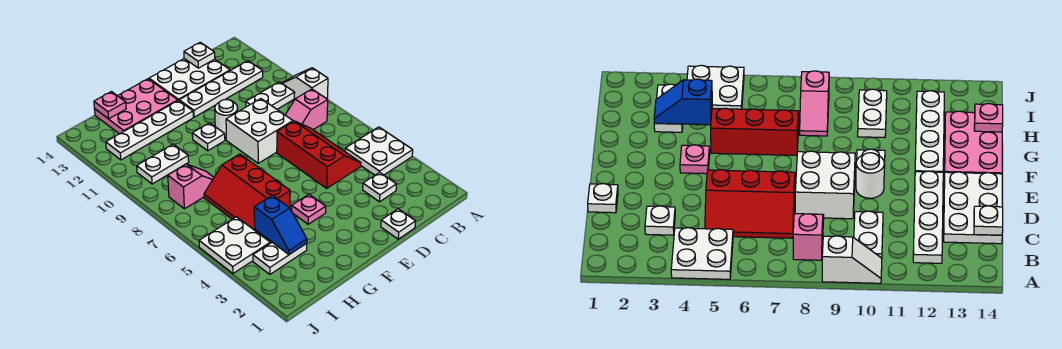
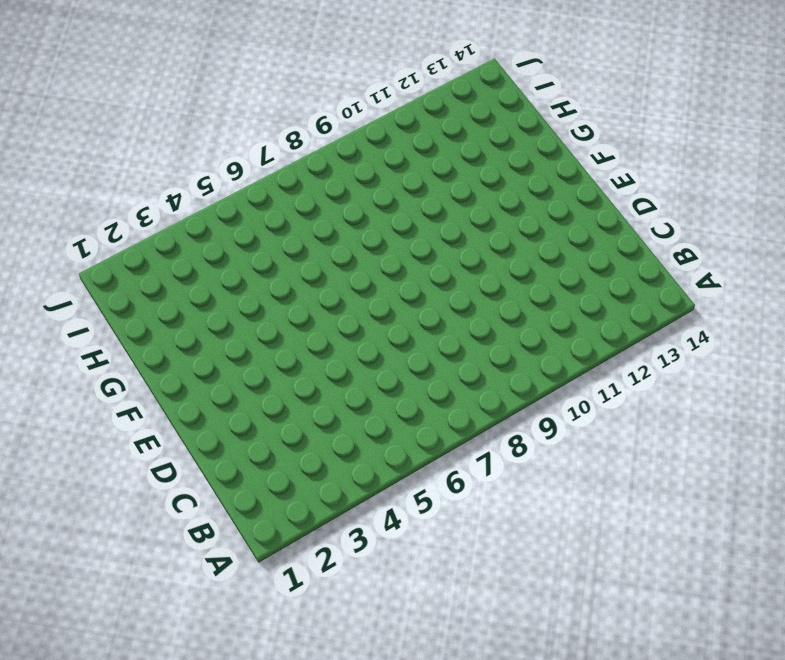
none -> white 2x2 plate [345,127,413,175]
none -> white 1x2 slope [282,68,328,99]
none -> pink 1x2 slope [286,89,328,130]

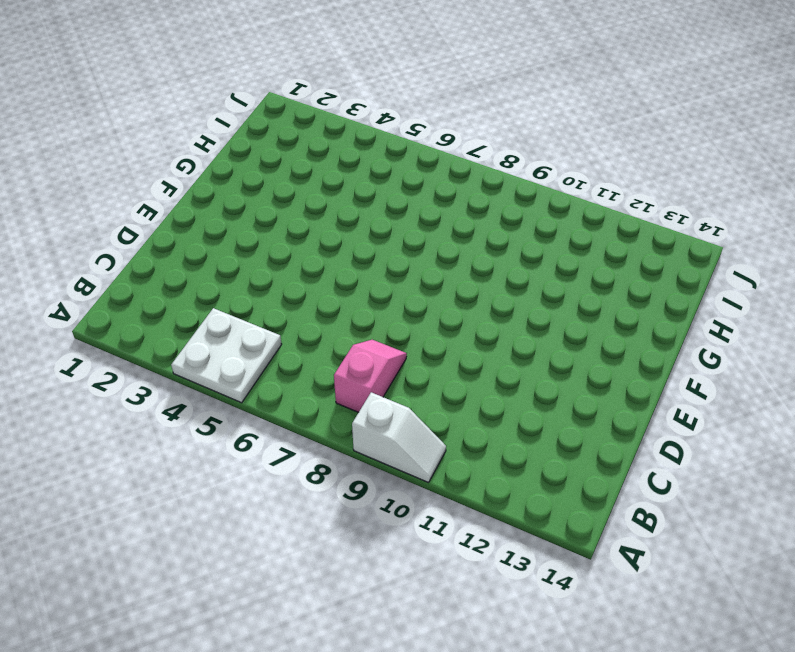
none -> white 1x2 plate [246,82,295,109]
none -> white 1x4 plate [179,61,263,117]
none -> white 1x1 plate [363,172,396,202]

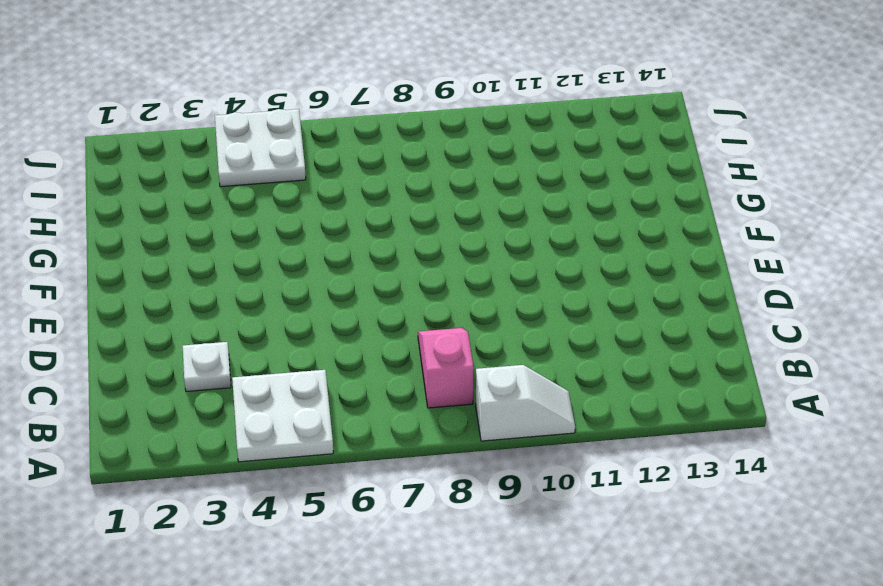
none -> white 1x2 plate [246,82,295,109]
none -> white 1x4 plate [179,61,263,117]
none -> red 2x3 slope [277,121,361,188]

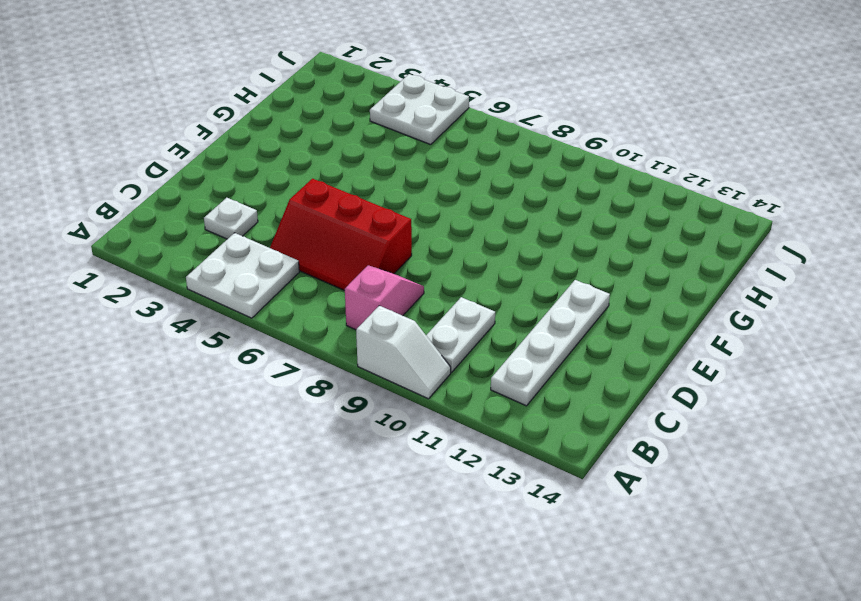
none -> white 2x3 plate [149,59,230,100]
none -> white 1x1 plate [381,209,416,239]
none -> white 2x2 brick [226,99,293,163]

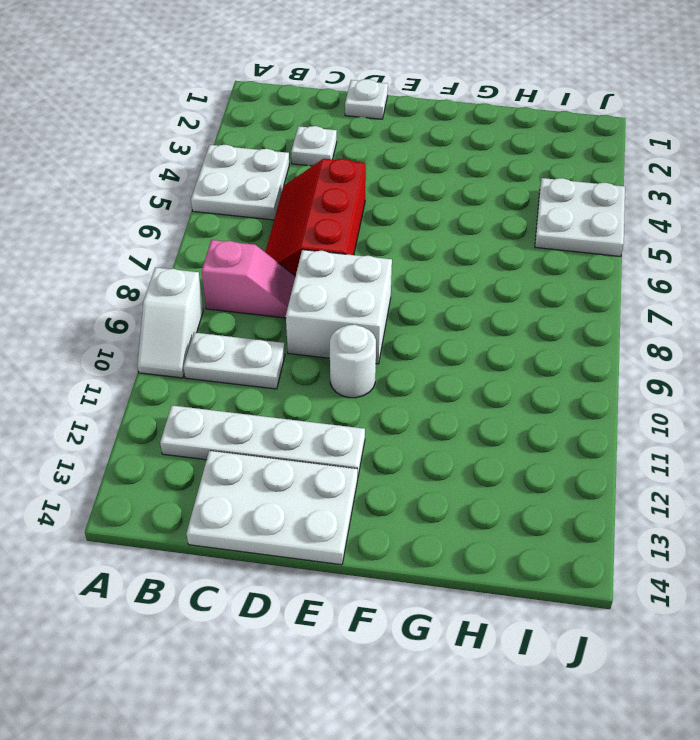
none -> pink 1x1 plate [292,195,326,224]
none -> white 1x1 plate [192,123,225,151]
none -> white 1x4 plate [106,100,193,160]

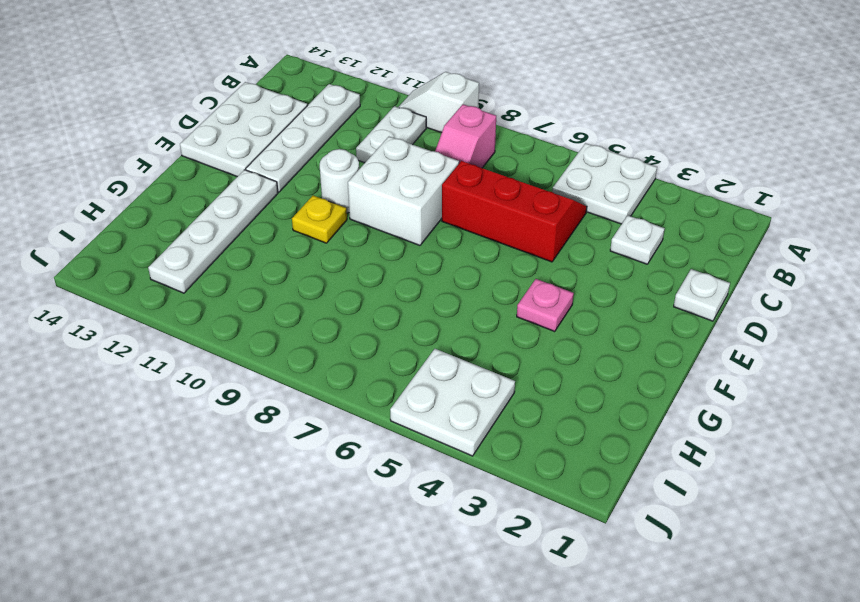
yellow 1x1 plate [292,195,347,243] -> white 1x1 plate [192,123,225,151]
none -> pink 2x3 plate [95,79,178,134]
none -> red 2x3 slope [204,154,290,233]
none -> white 1x2 plate [253,242,307,274]

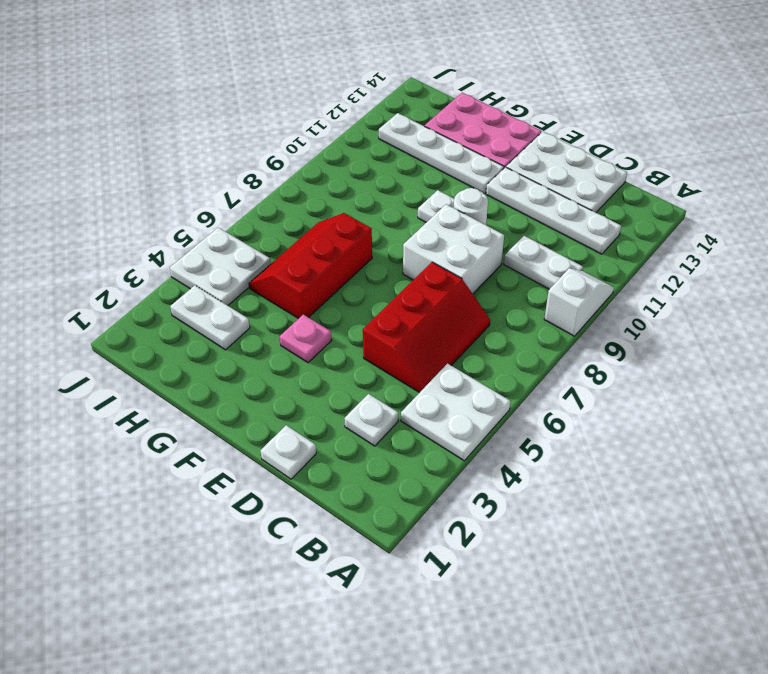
none -> pink 1x2 slope [286,89,328,130]
none -> pink 1x2 slope [168,164,214,209]
none -> white 1x2 plate [137,144,189,184]

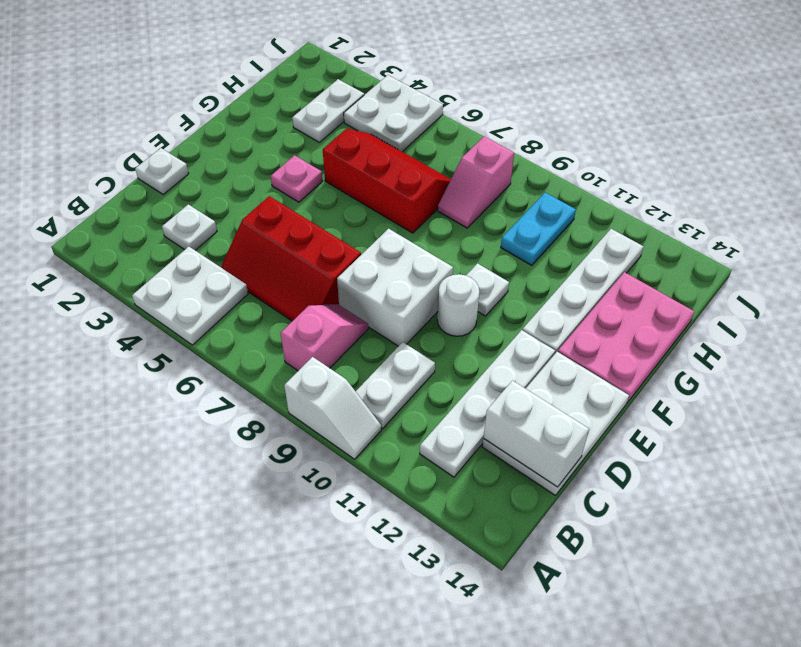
white 1x2 brick [483,381,589,487] -> white 1x1 plate [184,42,215,68]
cyan 1x2 plate [501,193,576,265] -> white 1x2 plate [137,144,189,184]
none -> blue 1x2 slope [254,196,307,255]
none -> pink 1x1 plate [94,92,126,119]

